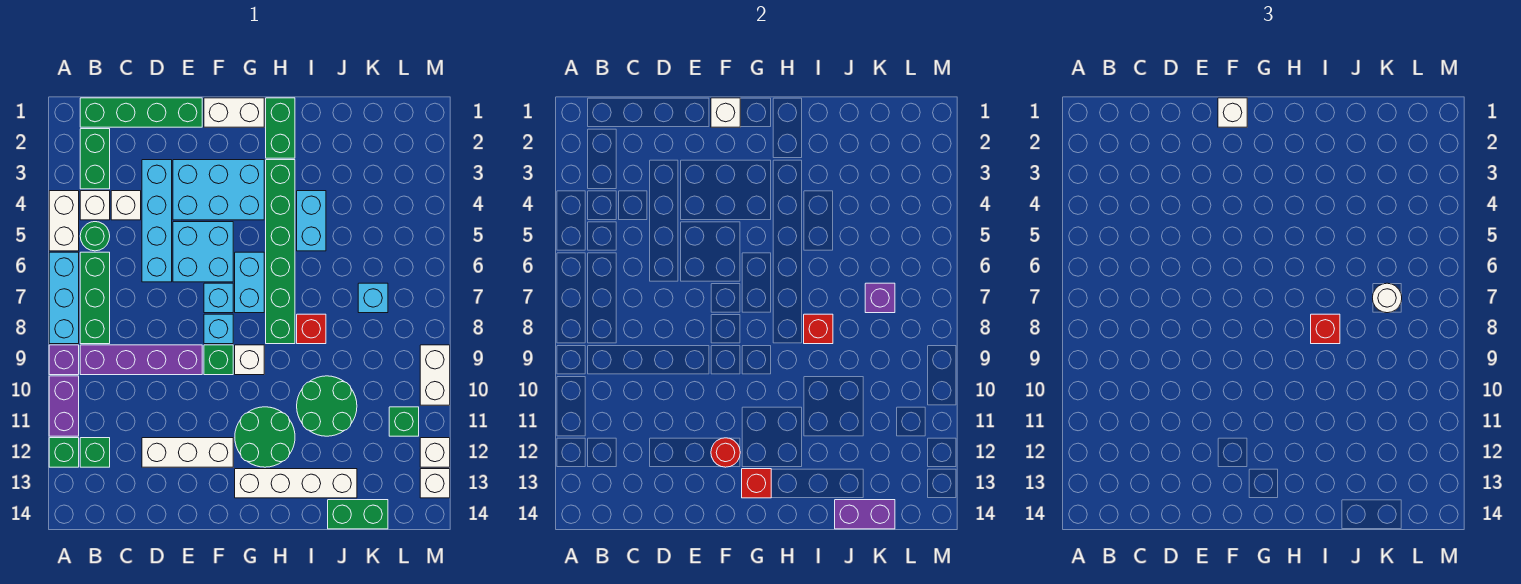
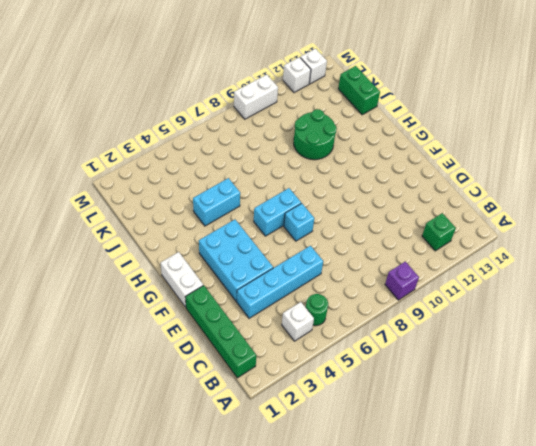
none -> white 1x2 brick [49,191,79,251]
none -> cyan 1x3 brick [49,252,79,344]
none -> purple 1x2 brick [49,376,79,436]
none -> green 1x1 brick [49,438,79,467]

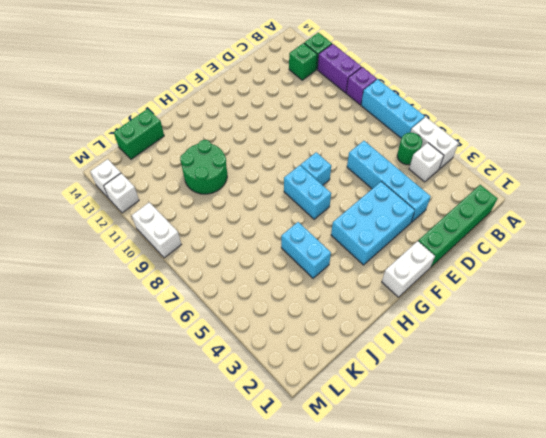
none -> green 1x2 brick [80,129,110,189]
none -> green 1x3 brick [80,252,110,344]
none -> purple 1x4 brick [80,345,202,375]
none -> white 1x1 brick [111,191,141,220]

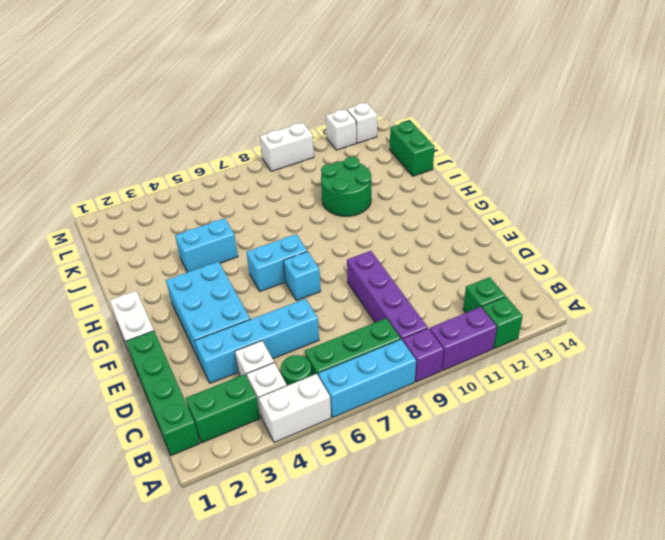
none -> white 1x3 brick [142,438,233,467]
none -> cyan 2x2 brick [173,222,233,282]
none -> cyan 1x1 brick [204,314,233,344]
none -> green 1x1 brick [204,345,233,375]

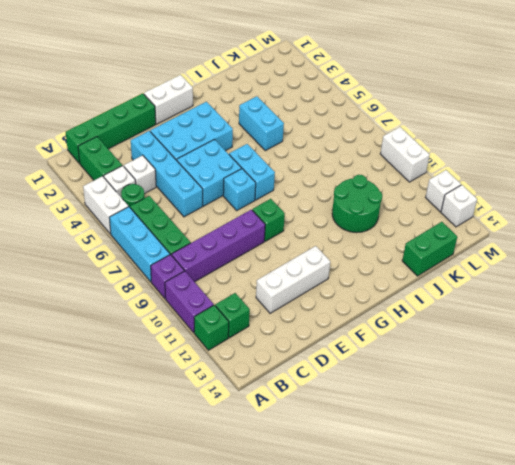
none -> cyan 1x1 brick [204,314,233,344]
none -> white 1x1 brick [235,345,264,375]
none -> green 2x2 round brick [235,407,295,467]
none -> white 1x4 brick [235,469,357,498]

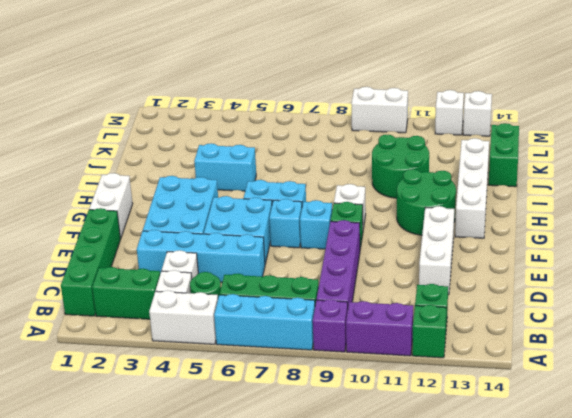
none -> green 1x2 brick [266,98,295,158]
none -> green 1x6 brick [266,160,295,344]
none -> red 1x1 brick [297,314,326,344]
none -> cyan 1x1 brick [358,283,388,313]

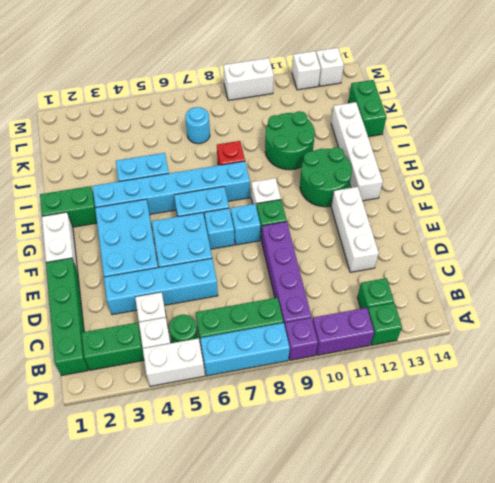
cyan 1x6 brick [93,161,250,214] -> green 1x6 brick [266,160,295,344]
cyan 1x1 round brick [185,107,210,144] -> cyan 1x1 brick [358,283,388,313]
none -> green 1x1 brick [389,407,419,436]
none -> white 1x1 brick [711,98,740,127]
none -> red 1x1 round brick [711,438,740,467]
none -> red 1x1 brick [742,469,771,498]

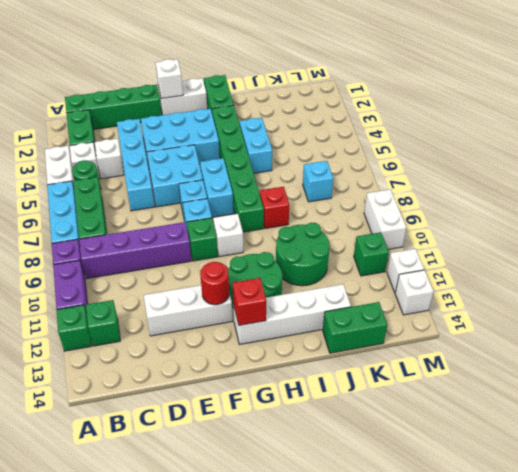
none -> red 1x1 brick [804,314,833,344]
none -> purple 1x2 brick [835,500,895,529]
none -> purple 1x1 brick [865,283,895,313]
none -> white 1x1 brick [1218,98,1247,127]

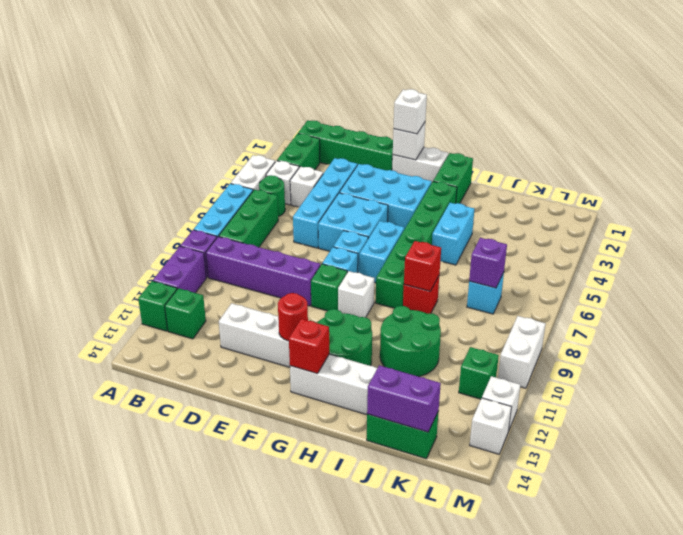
none -> red 1x1 brick [1311,314,1340,344]
none -> white 1x1 round brick [1373,283,1402,313]

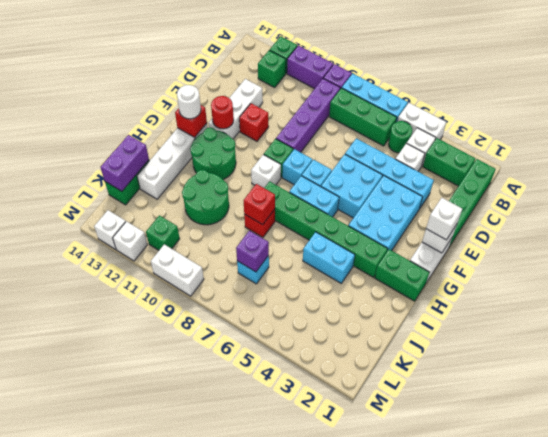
red 1x1 brick [239,103,269,141] -> red 1x1 brick moved to [1311,314,1340,344]
white 1x1 round brick [177,85,201,119] -> white 1x1 round brick moved to [1373,283,1402,313]

